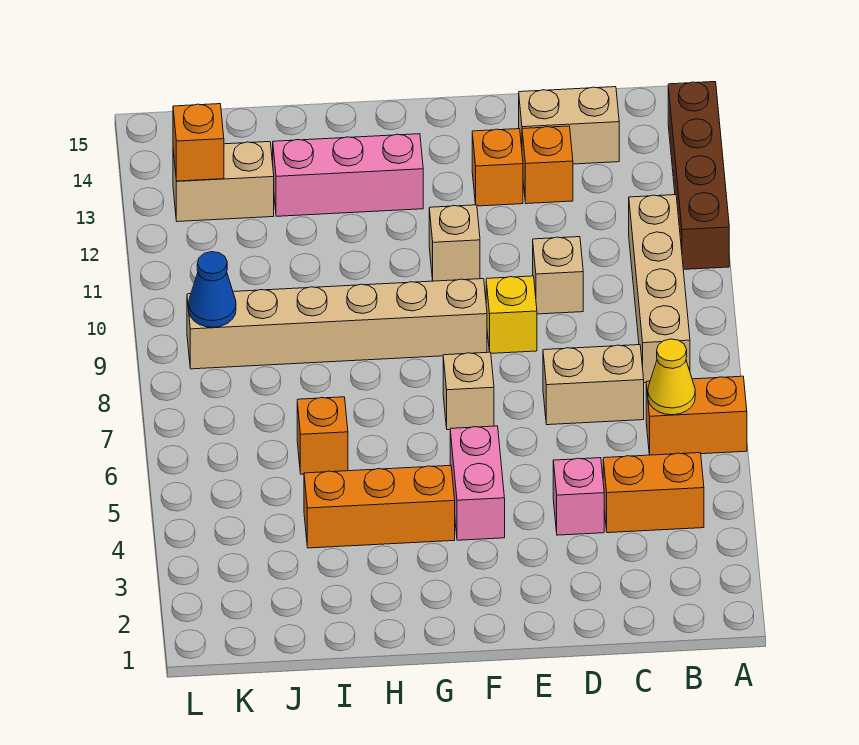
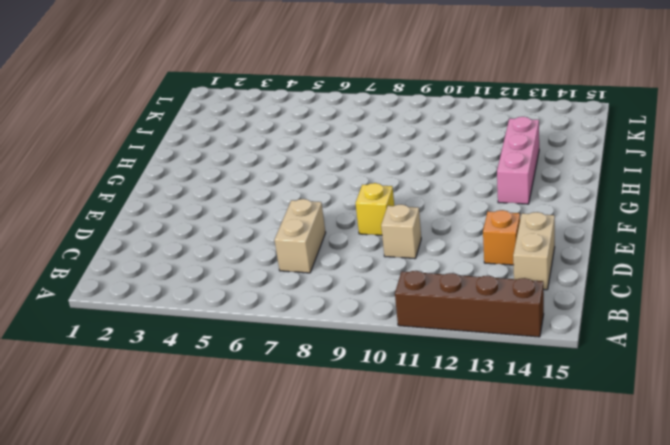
none -> orange 1x2 brick [646,376,747,455]
none -> orange 1x2 brick [603,453,704,533]
none -> tan 1x4 brick [629,195,690,383]

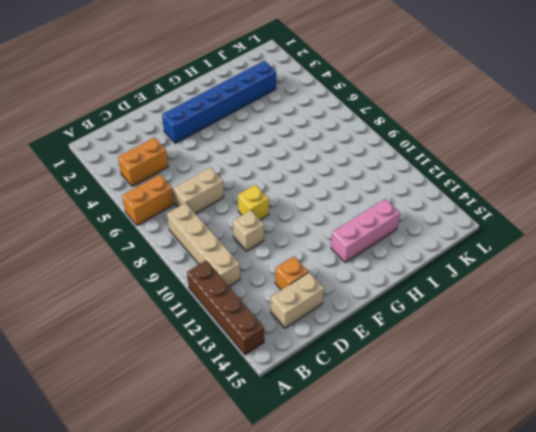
blue 1x6 brick [162,61,276,143] -> none
none -> pink 1x1 brick [553,458,604,535]
none -> orange 1x1 brick [472,129,523,206]
none -> pink 1x2 brick [450,426,505,540]

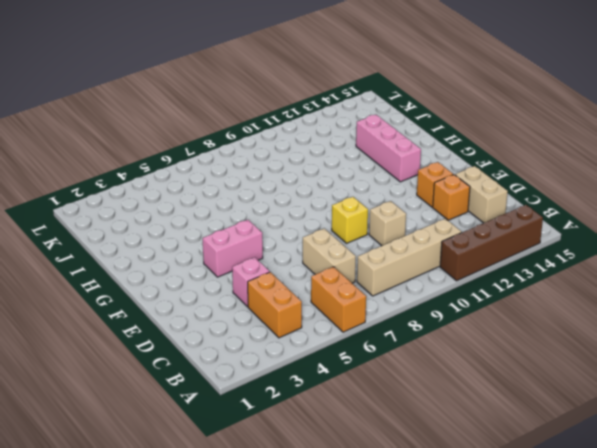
none -> tan 1x1 brick [443,352,494,430]
none -> tan 1x6 brick [187,279,487,369]
none -> tan 1x1 brick [429,205,480,281]

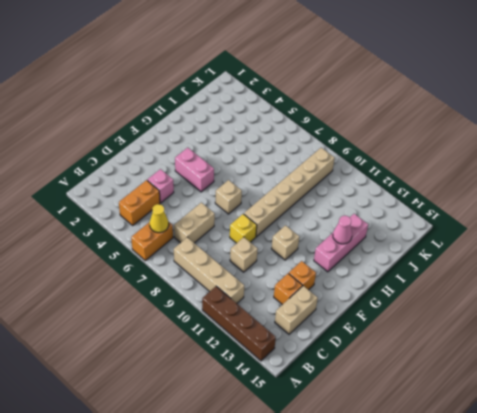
pink 1x1 cone [333,216,352,244] -> none
none -> orange 1x3 brick [304,465,455,548]
none -> orange 1x1 brick [297,397,348,474]
none -> tan 1x2 brick [173,142,274,222]

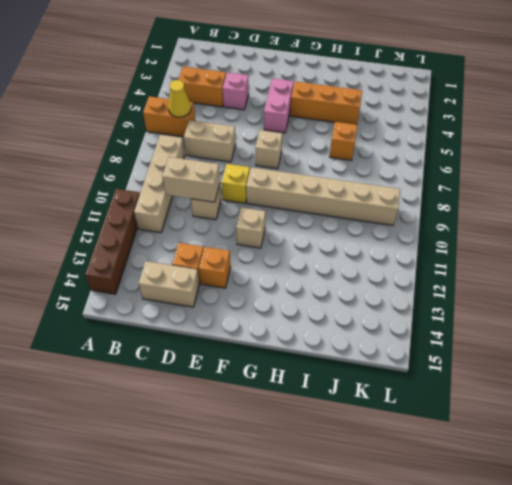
tan 1x2 brick [163,157,220,202] -> tan 1x2 brick moved to [173,142,274,222]
none -> pink 1x3 brick [273,134,423,216]
none -> blue 1x1 cone [189,252,236,327]
none -> orange 1x1 brick [173,104,224,181]

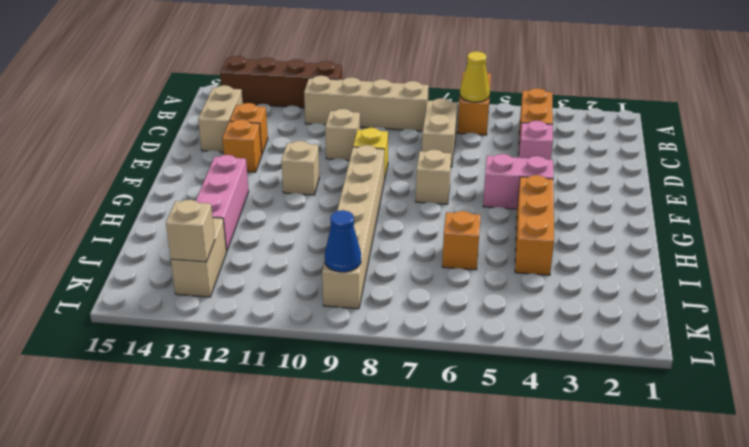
tan 1x1 brick [166,200,215,262] -> orange 1x1 brick [173,104,224,181]

